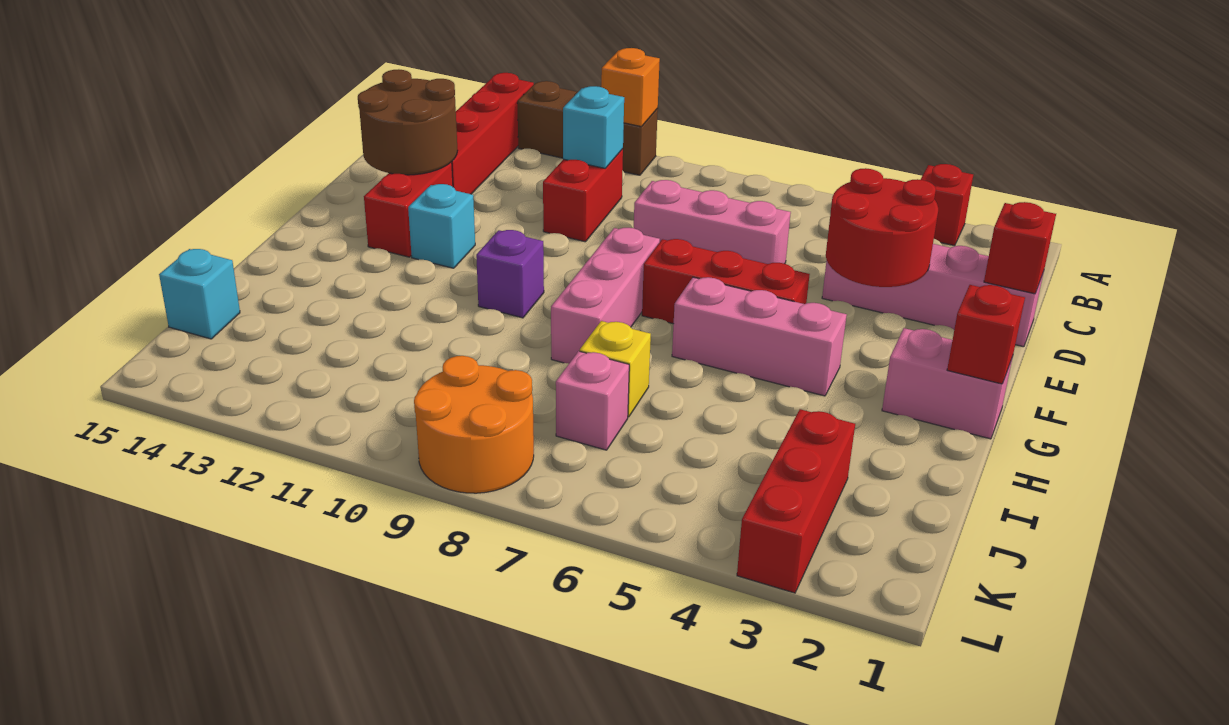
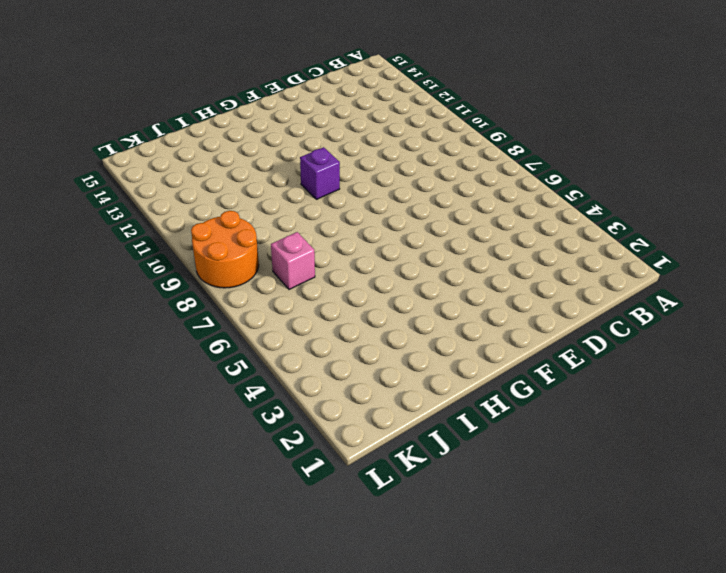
none -> red 1x1 brick [921,164,973,246]
none -> brown 1x3 brick [517,81,658,175]
none -> red 1x4 brick [452,73,534,194]

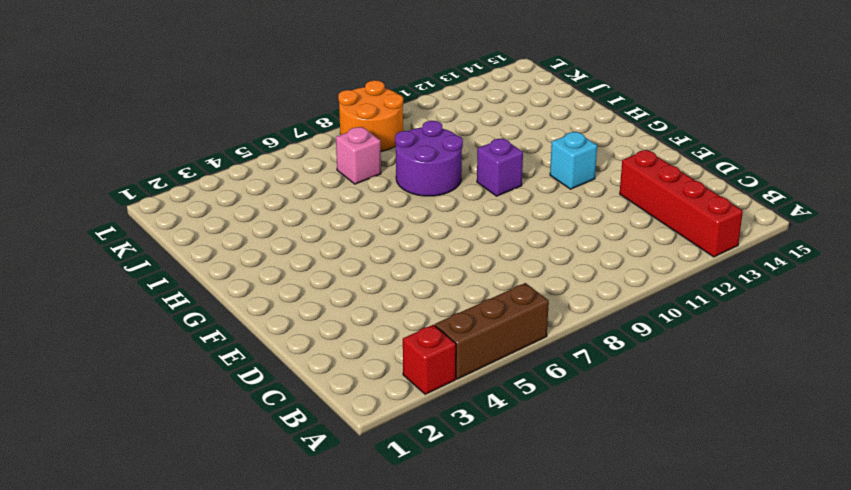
brown 1x3 brick [435,283,549,379] -> brown 1x3 brick moved to [517,81,658,175]
purple 2x2 round brick [395,121,463,196] -> pink 1x3 brick [551,228,660,364]
none -> red 1x2 brick [543,149,623,242]
none -> pink 1x4 brick [822,244,1044,347]
none -> pink 1x3 brick [634,180,791,264]

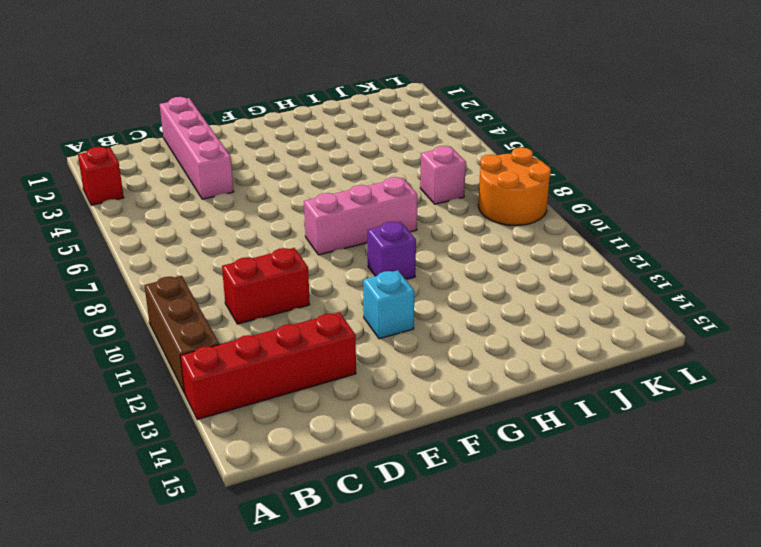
none -> pink 1x3 brick [634,180,791,264]
none -> red 1x2 brick [364,162,453,257]
none -> red 1x3 brick [642,239,810,324]

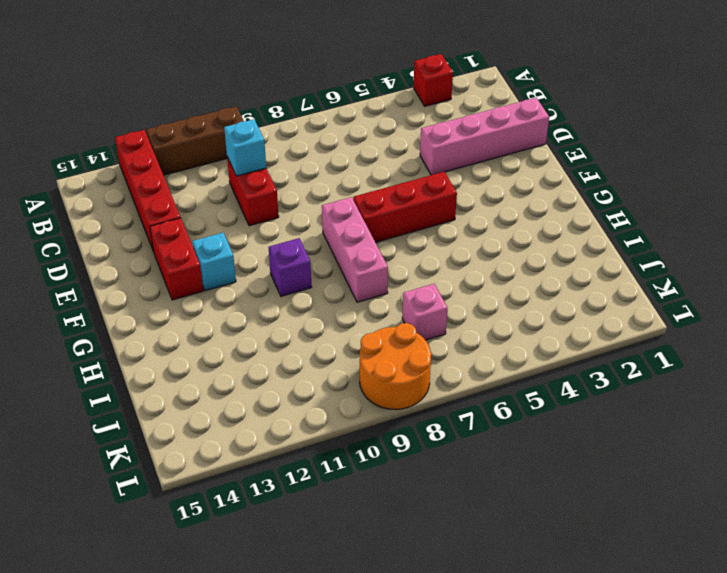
none -> pink 1x3 brick [634,180,791,264]
none -> pink 1x2 brick [882,328,1013,439]
none -> pink 1x3 brick [672,277,847,396]

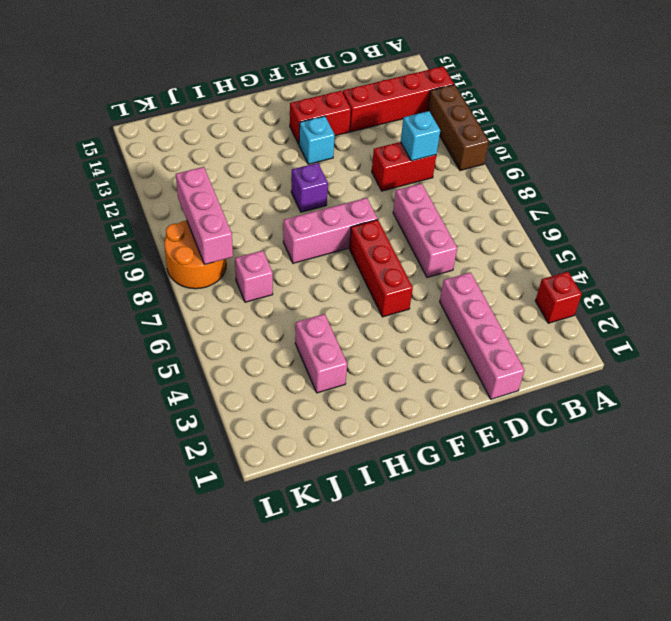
pink 1x2 brick [295,314,347,393] -> pink 1x2 brick moved to [882,328,1013,439]
pink 1x3 brick [176,167,233,264] -> pink 1x3 brick moved to [672,277,847,396]
none -> yellow 1x1 brick [580,321,651,417]
none -> red 1x3 brick [737,409,855,593]
none -> cyan 1x1 brick [159,249,240,339]

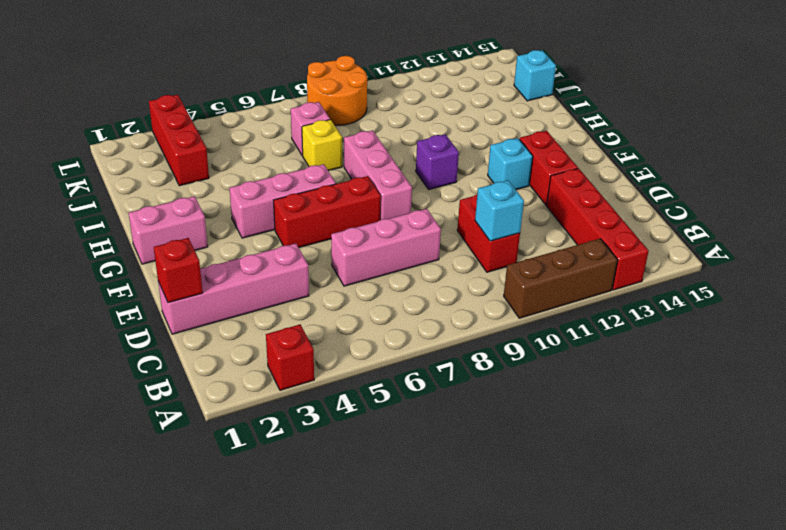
none -> orange 1x1 brick [601,48,660,127]
none -> red 2x2 round brick [826,168,938,287]
none -> brown 2x2 round brick [358,69,457,175]

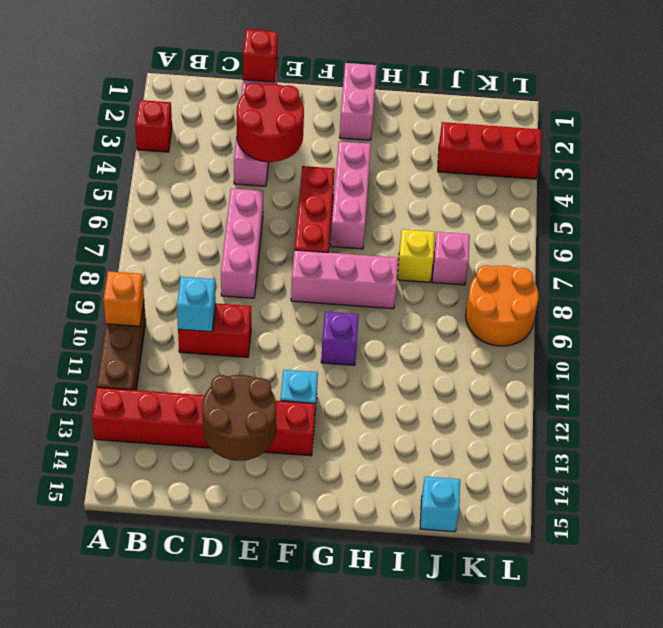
none -> red 1x1 brick [947,285,1025,384]

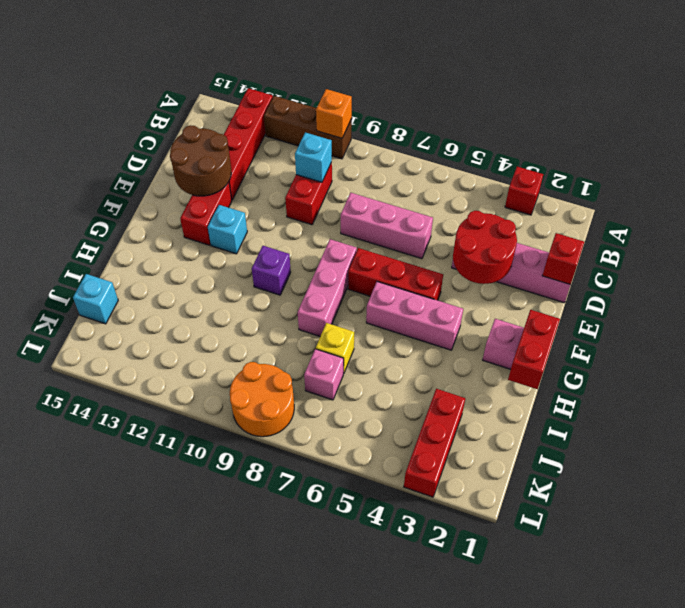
red 1x2 brick [508,310,560,389] -> red 1x1 brick [947,285,1025,384]

